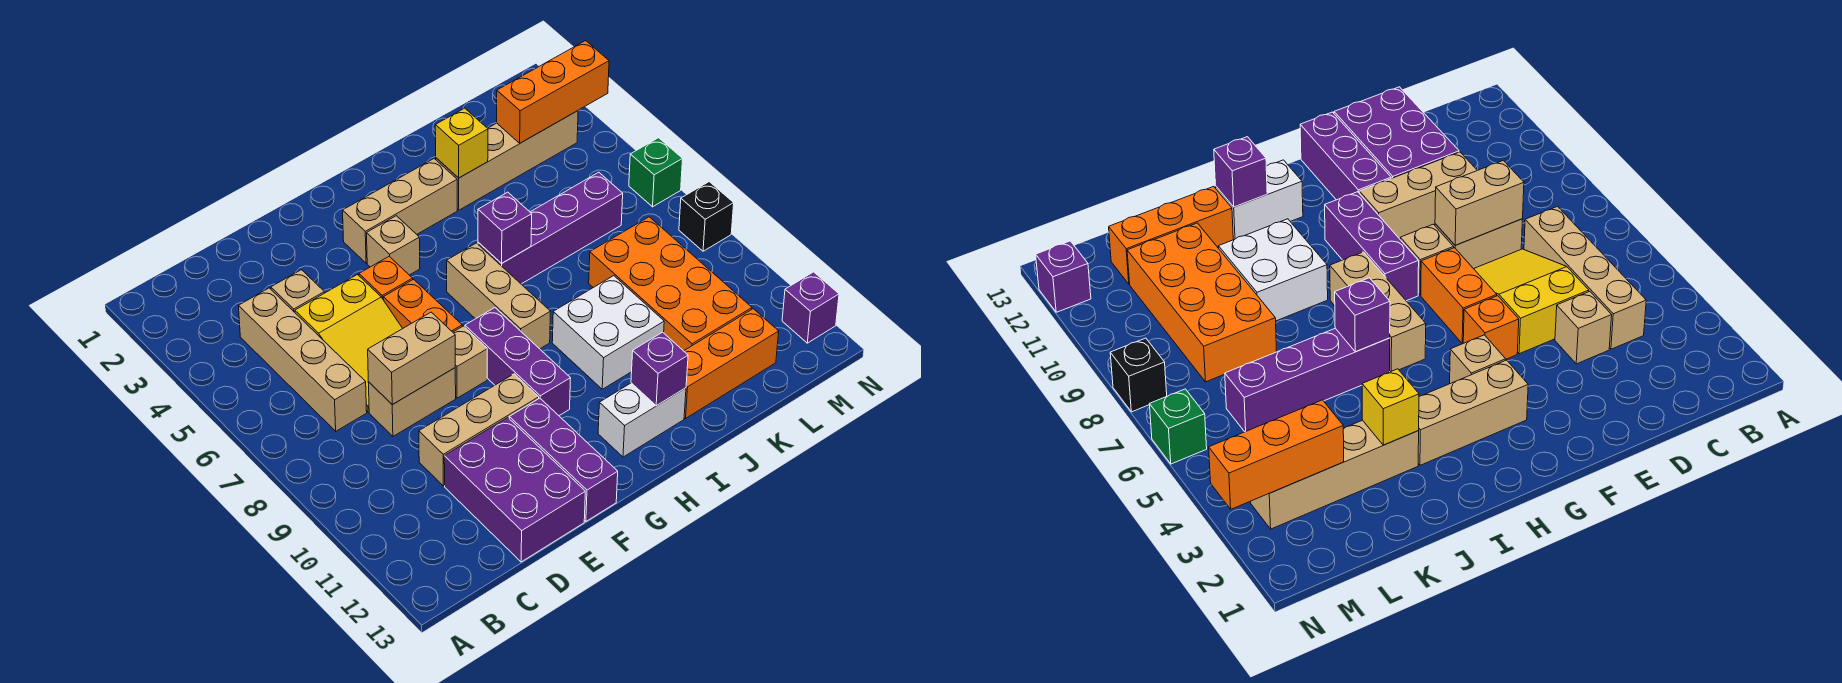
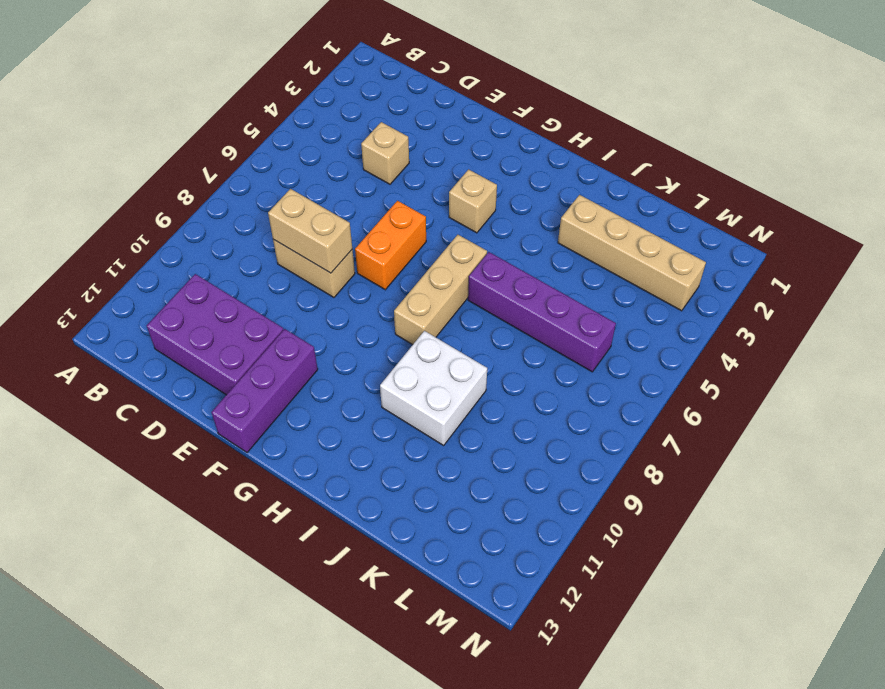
purple 2x3 brick [147,274,283,395] -> purple 2x3 brick turned to [444,418,585,562]
none -> tan 1x4 brick [239,288,367,431]
none -> yellow 2x3 slope [295,275,403,412]
none -> tan 1x3 brick [419,374,539,486]

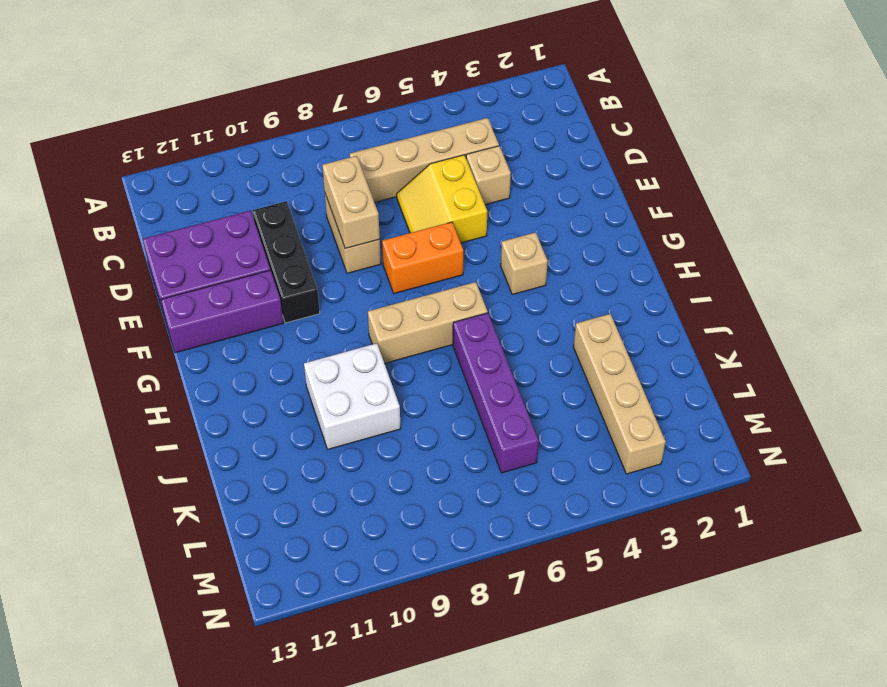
yellow 2x2 slope [397,155,487,243] -> yellow 2x3 slope [295,275,403,412]
black 1x3 brick [252,201,320,323] -> tan 1x3 brick [419,374,539,486]
none -> orange 1x1 brick [359,256,413,300]
none -> tan 1x1 brick [453,326,487,398]
none -> tan 1x3 brick [343,159,457,263]

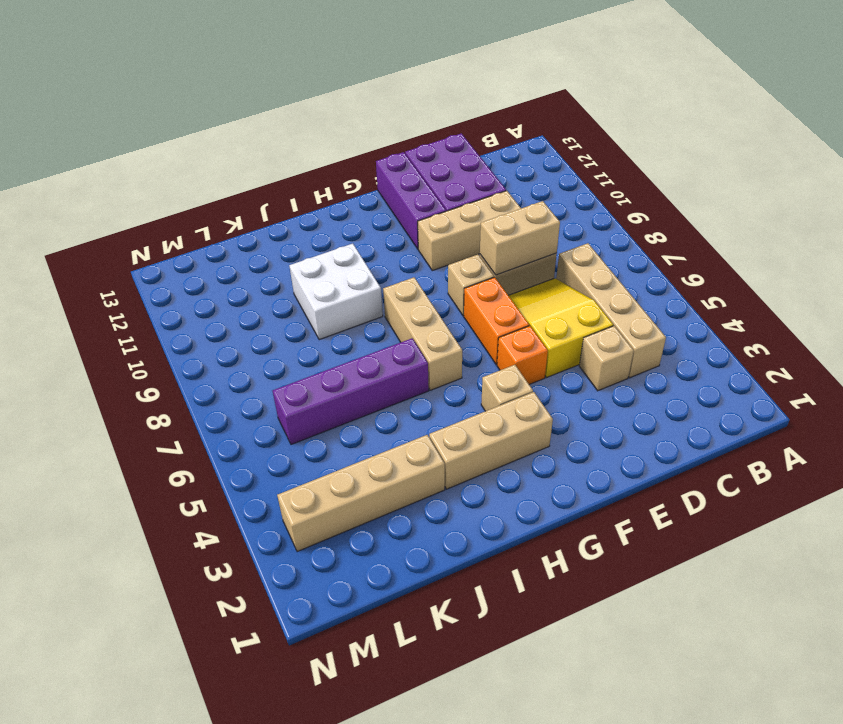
none -> purple 1x3 brick [465,308,571,416]
none -> white 1x2 brick [598,383,686,457]
none -> orange 1x3 brick [684,309,779,418]

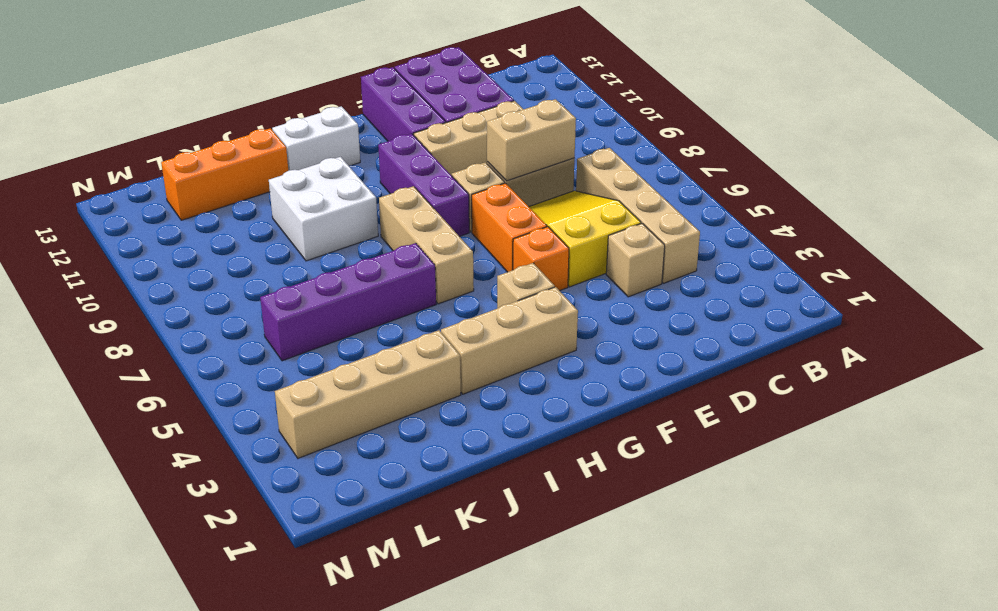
none -> orange 2x4 brick [589,217,752,351]
none -> green 1x1 brick [629,138,683,207]
none -> black 1x1 brick [679,182,734,251]

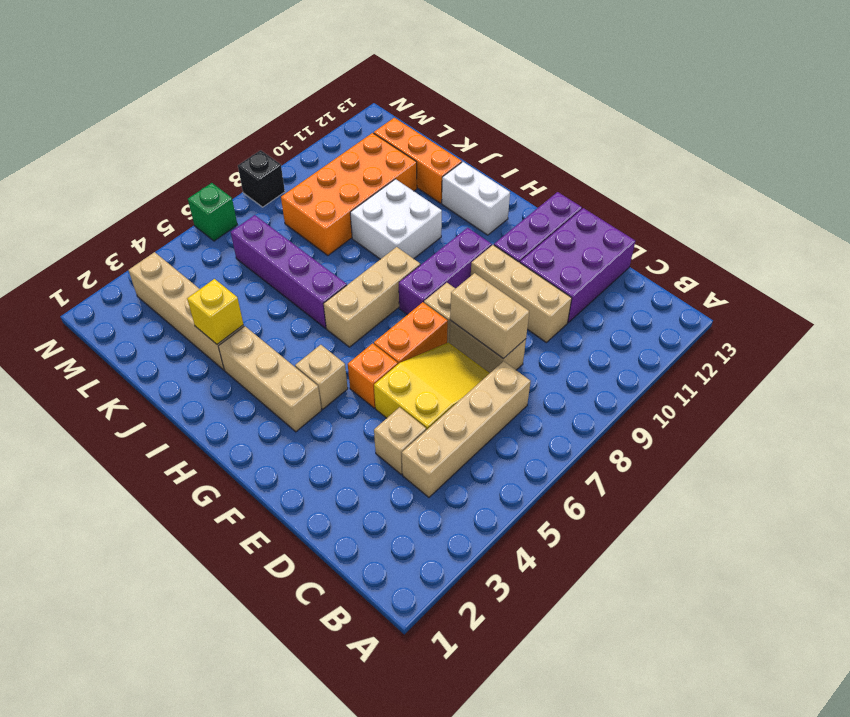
none -> purple 1x1 brick [782,272,839,343]
none -> purple 1x1 brick [478,192,532,263]
none -> purple 1x1 brick [631,332,688,406]

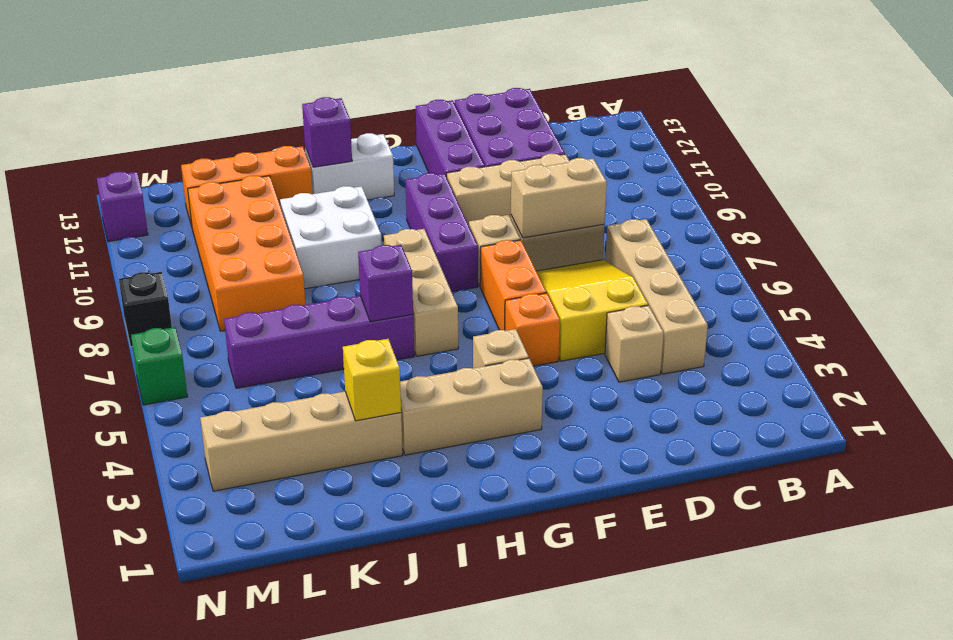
none -> orange 1x3 brick [497,41,609,143]

